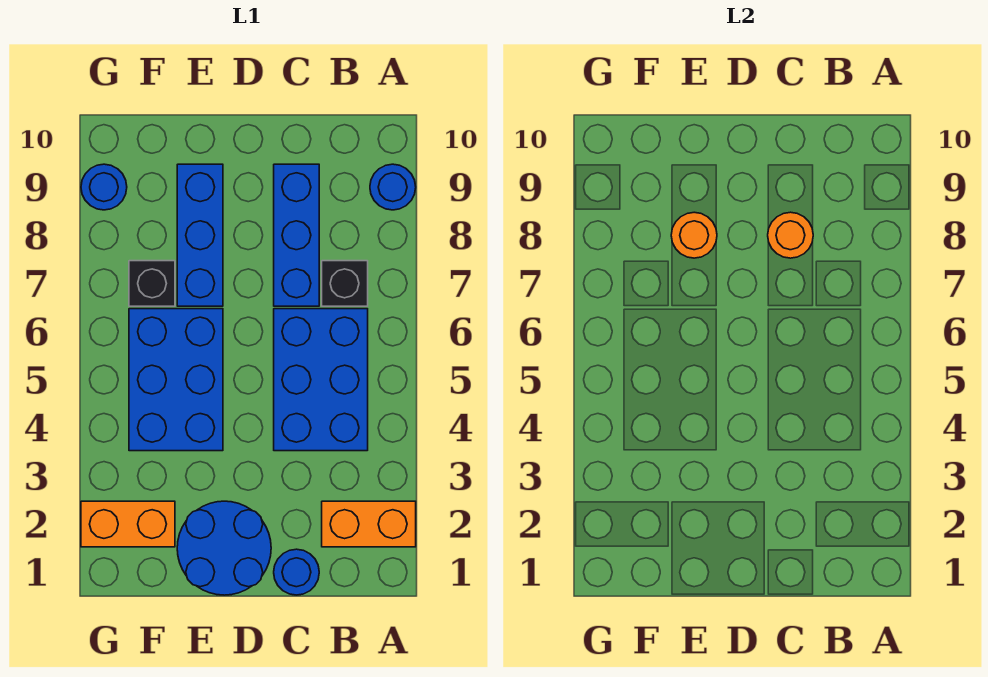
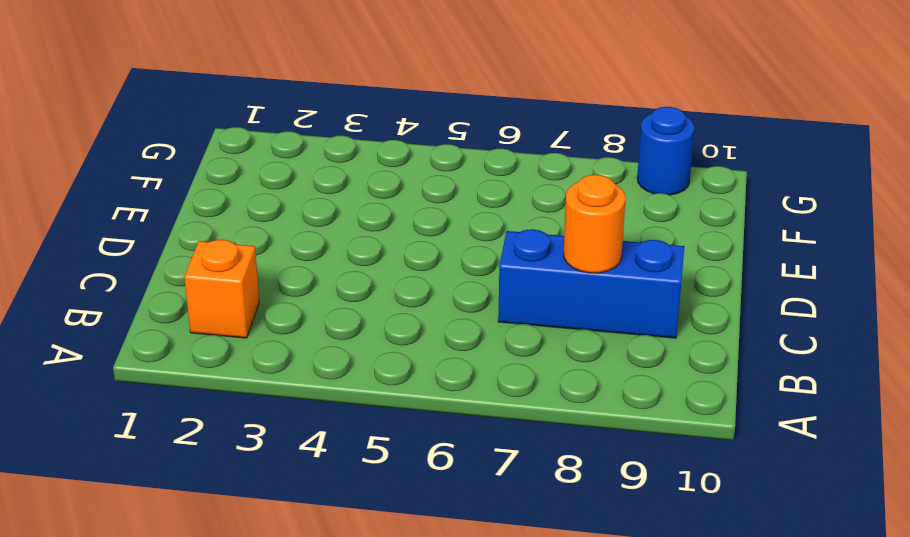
orange 1x1 brick [184,240,259,338] -> orange 1x2 brick [322,501,416,547]
none -> blue 1x1 round brick [370,164,416,210]
none -> blue 2x3 brick [274,309,368,451]
none -> black 1x1 brick [322,261,368,306]

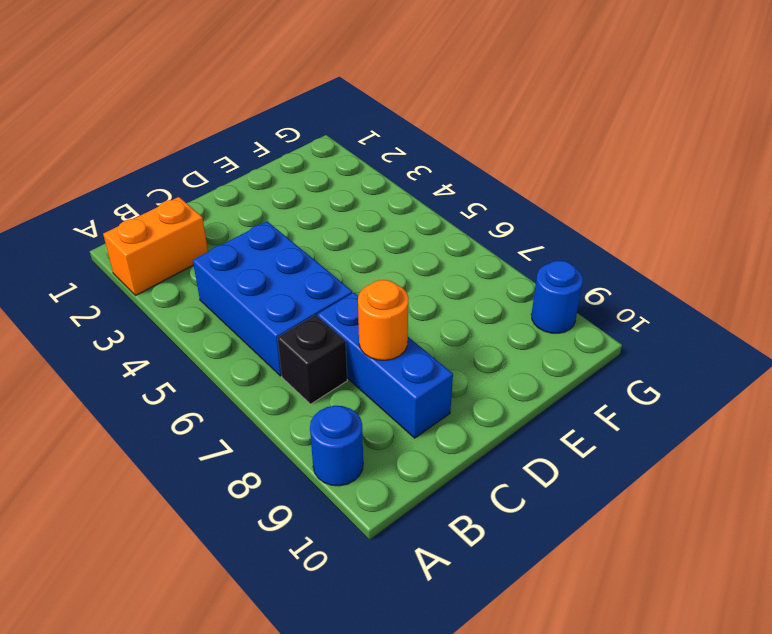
none -> blue 1x1 round brick [274,549,319,595]
none -> blue 2x2 round brick [177,501,271,595]
none -> blue 2x3 brick [129,309,223,451]

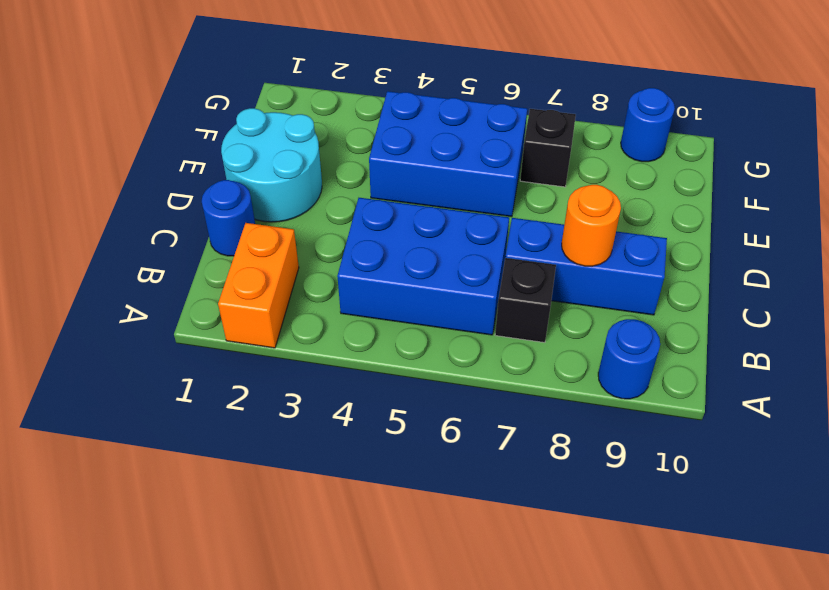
cyan 2x2 round brick [221,108,322,222] -> blue 2x2 round brick [177,501,271,595]
none -> blue 1x3 brick [177,164,223,306]
none -> orange 1x2 brick [81,501,175,547]
none -> orange 1x1 round brick [671,212,717,258]

